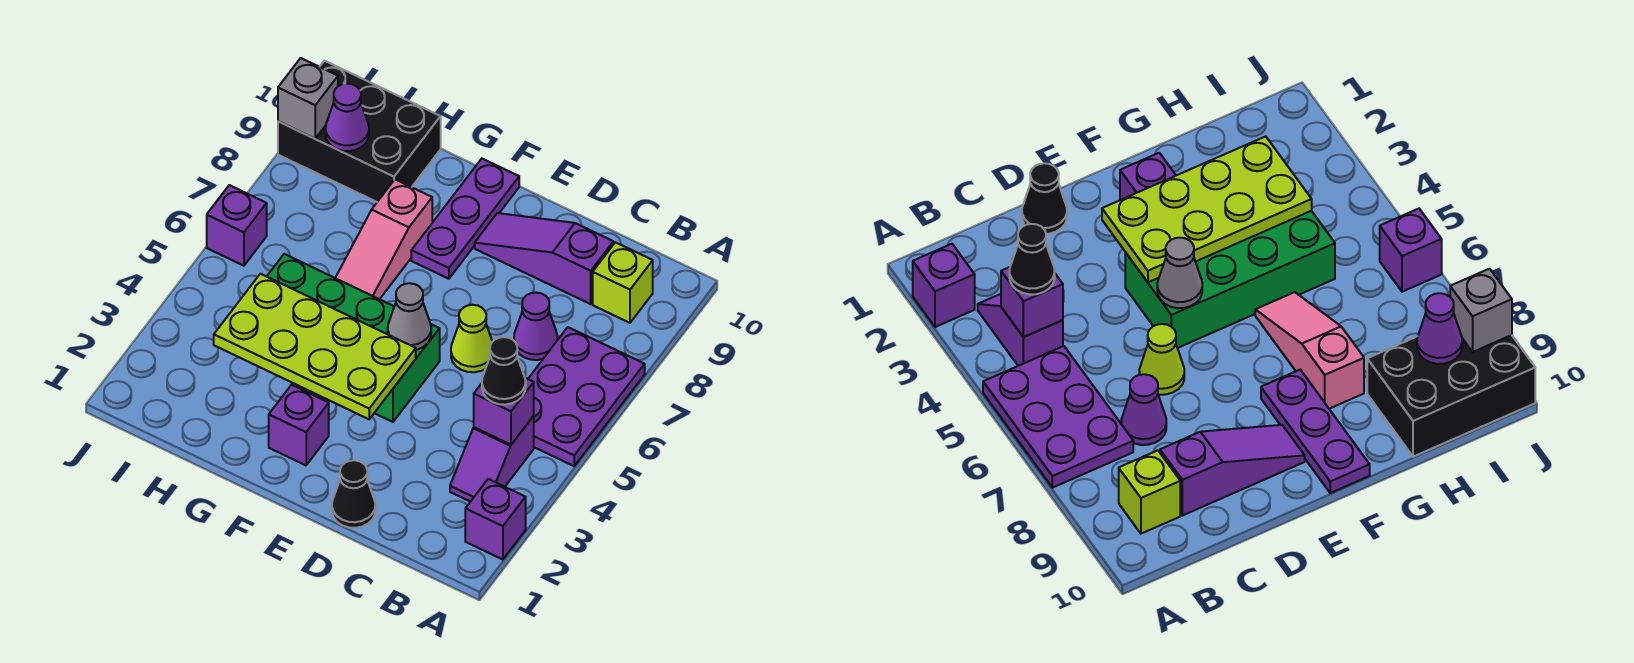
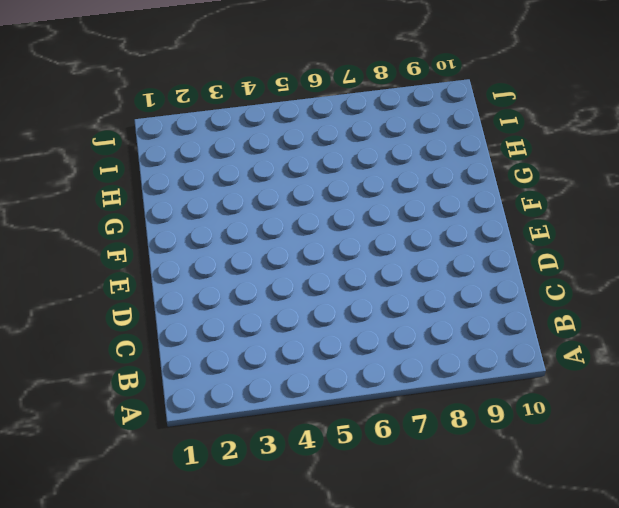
none -> purple 1x1 brick [465,479,526,560]
none -> purple 2x3 plate [528,327,645,466]
none -> purple 1x2 slope [450,416,534,502]

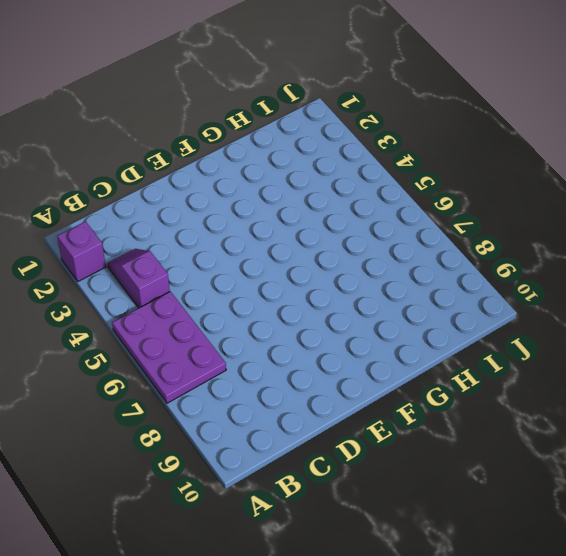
none -> lime 1x1 brick [593,242,653,323]
none -> purple 1x1 cone [514,293,558,360]
none -> purple 1x3 slope [475,213,613,304]

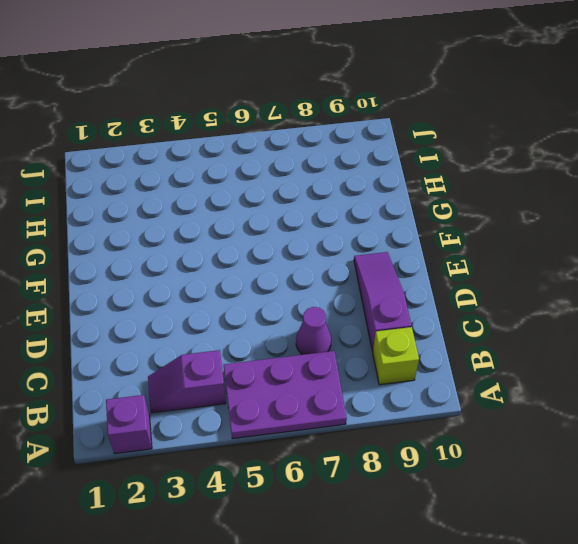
none -> black 1x1 cone [332,460,375,528]
none -> lime 1x1 cone [451,305,492,372]
none -> green 2x4 brick [267,254,440,422]

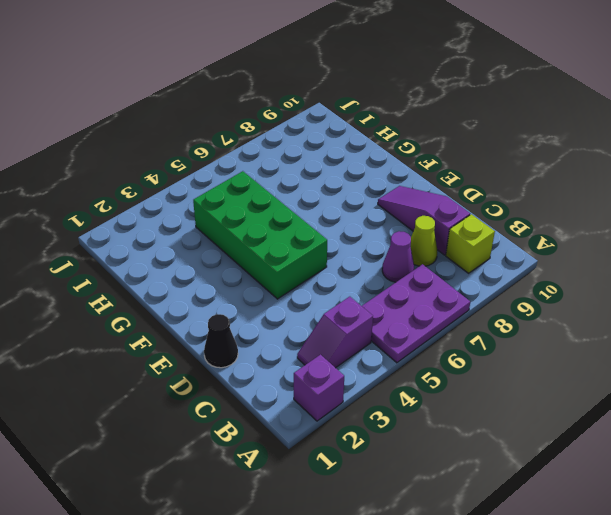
lime 1x1 cone [410,216,437,266] -> lime 1x1 cone moved to [451,305,492,372]
none -> purple 1x1 brick [269,385,329,465]
none -> purple 1x3 plate [411,159,519,279]
none -> pink 1x3 slope [336,180,432,299]

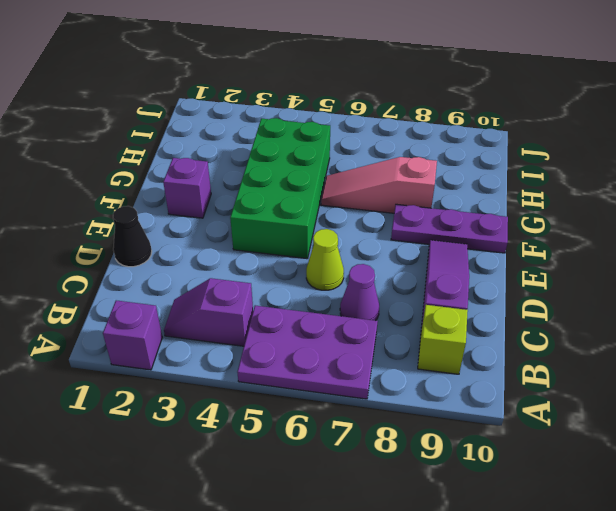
none -> black 2x3 brick [278,61,441,202]
none -> purple 1x1 brick [207,185,267,266]
none -> purple 1x1 brick [474,378,534,445]

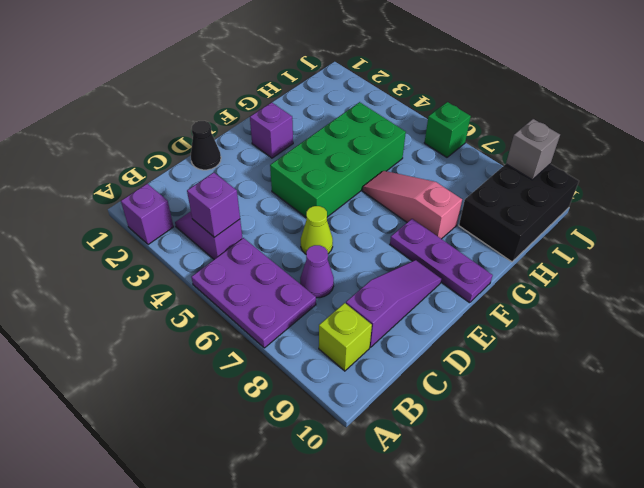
green 1x1 brick [424,102,471,157] -> purple 1x1 brick [207,185,267,266]
none -> lime 2x4 plate [214,274,416,419]
none -> grey 1x1 cone [388,283,431,350]
none -> purple 1x1 cone [326,84,369,151]

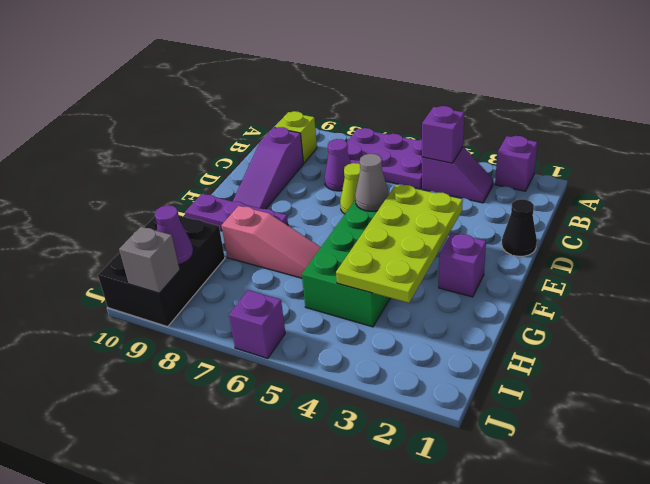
none -> black 1x1 cone [482,337,526,405]

